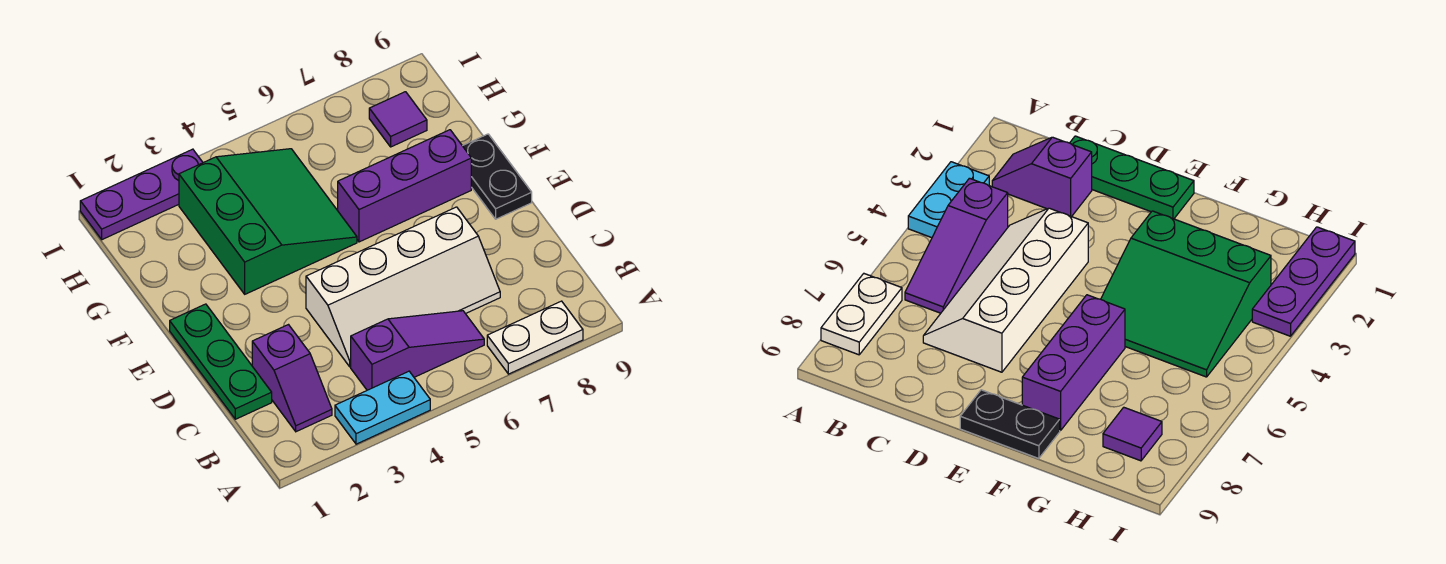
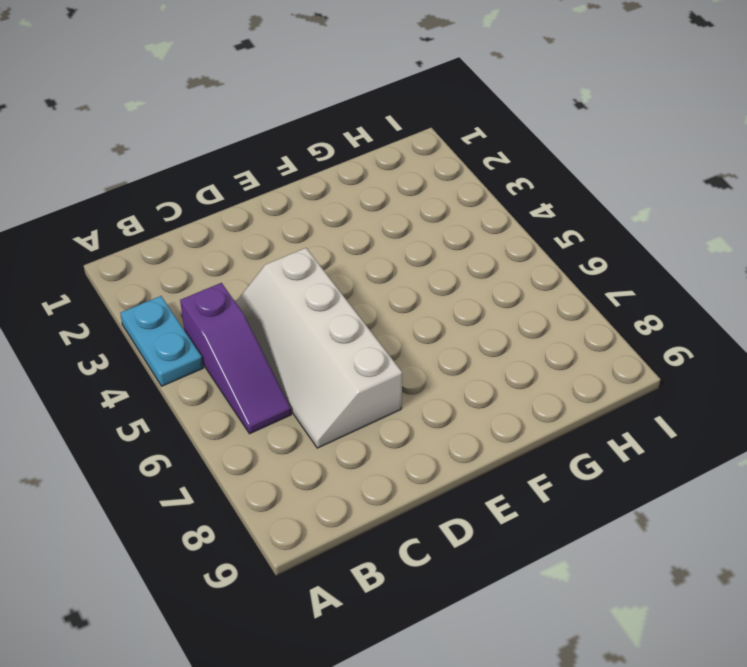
none -> white 1x2 plate [487,301,583,374]
none -> purple 1x2 slope [252,325,332,432]

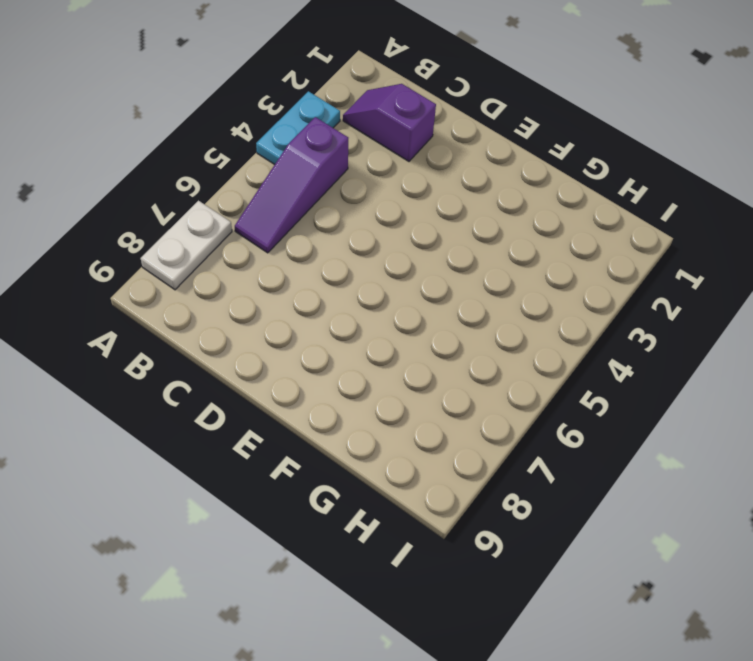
none -> green 1x3 plate [170,304,272,419]
none -> white 2x4 slope [306,207,500,367]

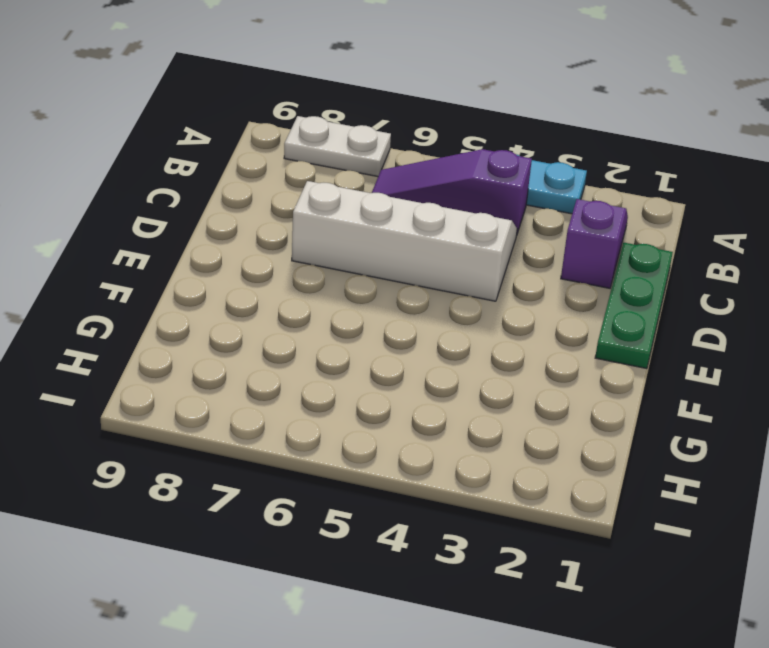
none -> black 1x2 plate [463,134,532,219]
none -> green 3x3 slope [179,149,357,294]

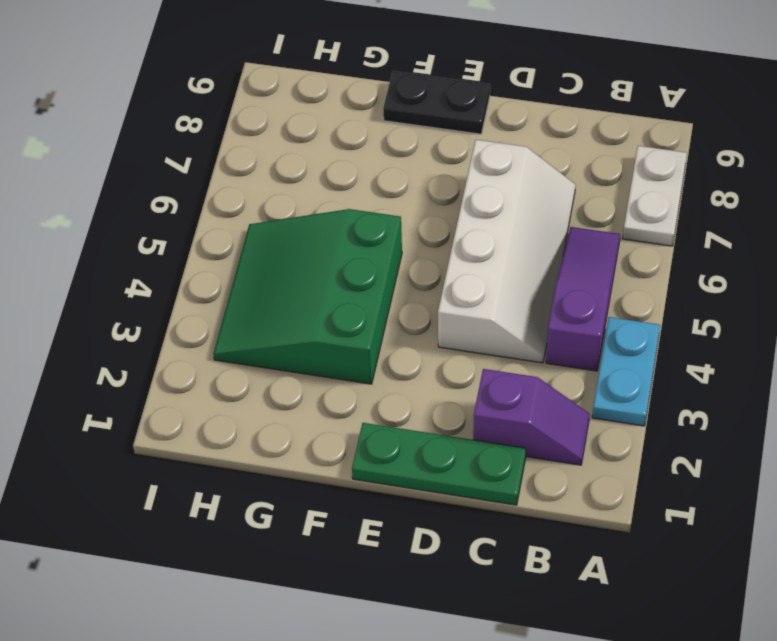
green 3x3 slope [213,209,402,384] -> green 3x3 slope turned to [179,149,357,294]
none -> purple 1x3 brick [338,130,471,242]
none -> purple 1x1 tile [369,92,427,147]

